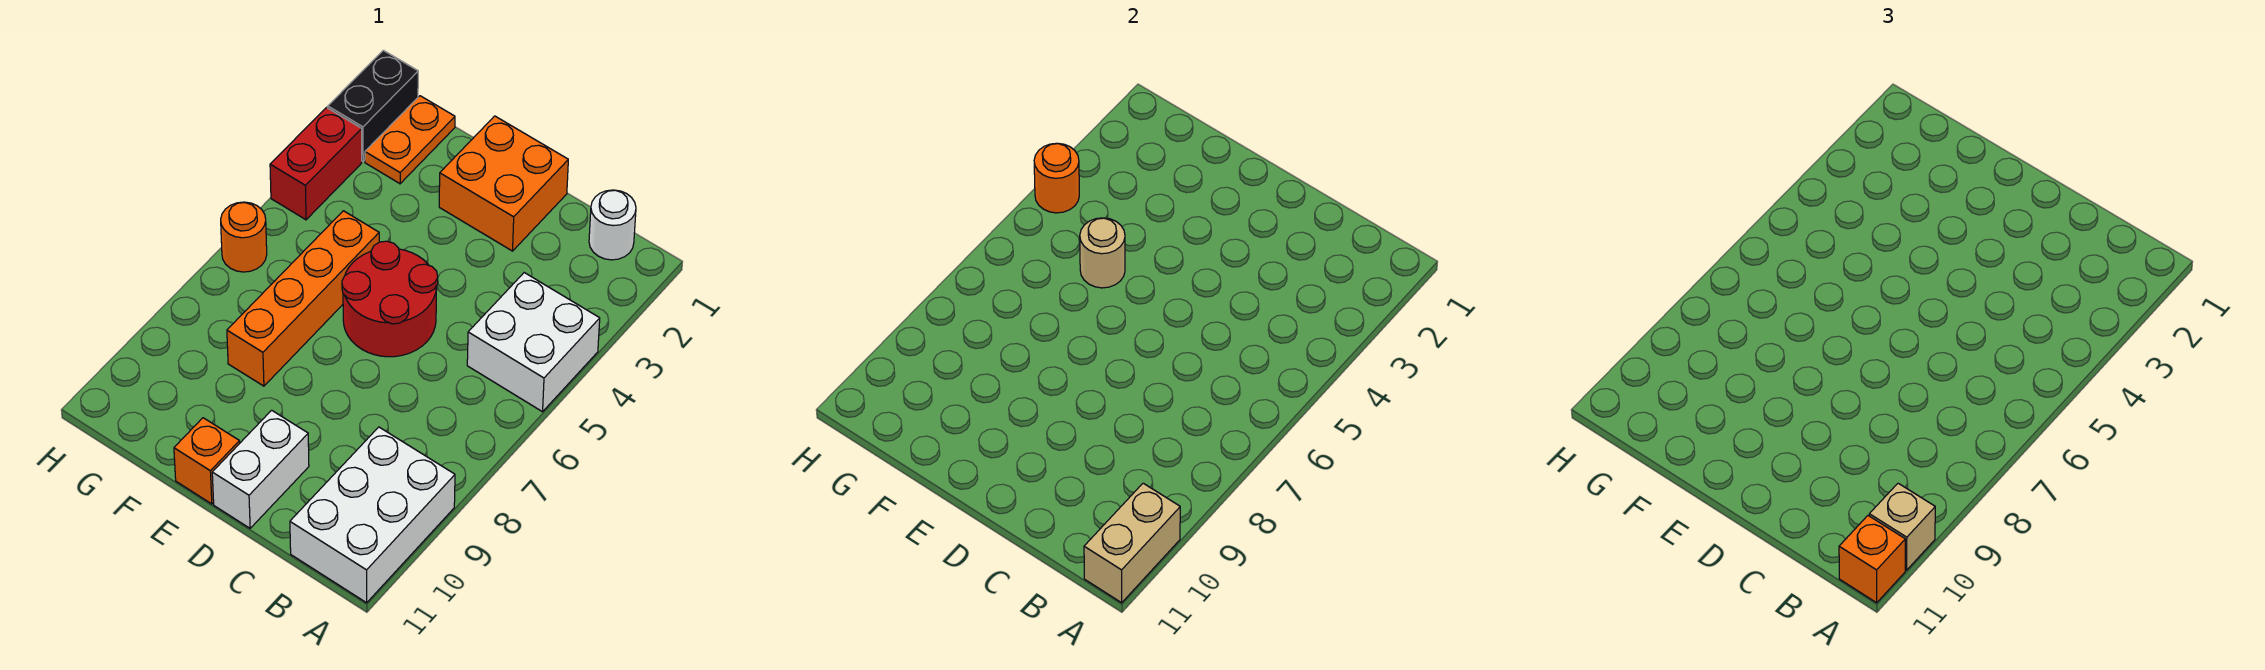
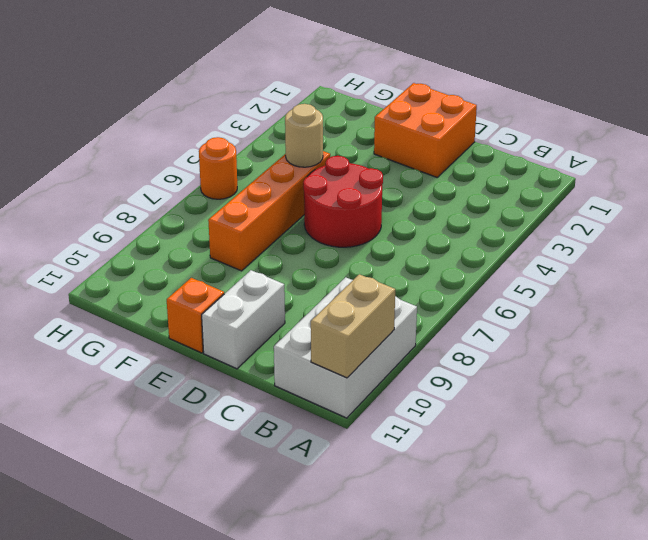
none -> white 2x2 brick [467,273,600,412]
none -> white 1x1 round brick [589,190,636,260]
none -> orange 1x2 plate [365,96,455,184]

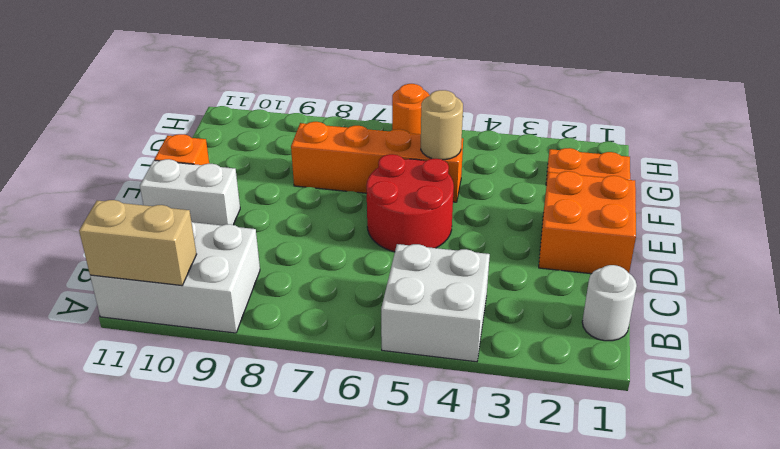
none -> black 1x2 brick [328,50,418,161]
none -> red 1x2 brick [270,108,362,220]
none -> orange 1x1 round brick [1034,143,1079,213]

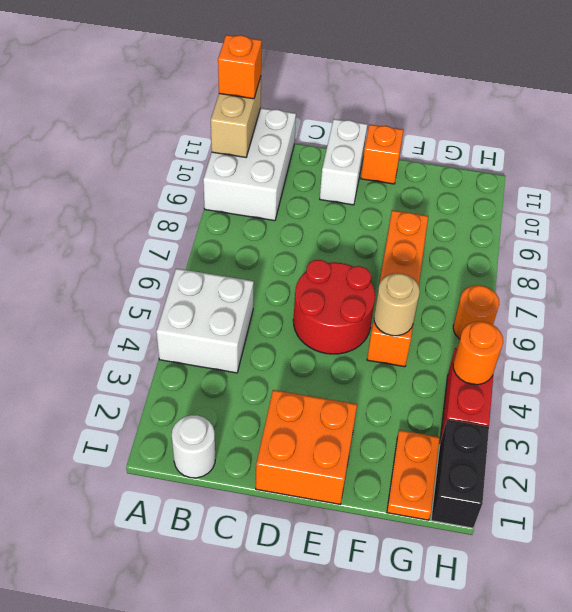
none -> tan 1x1 brick [1869,483,1935,570]

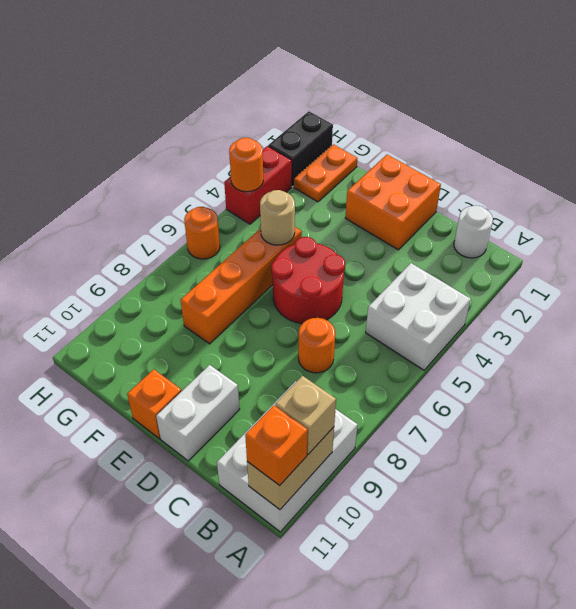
orange 1x1 round brick [298,318,335,373] -> none

